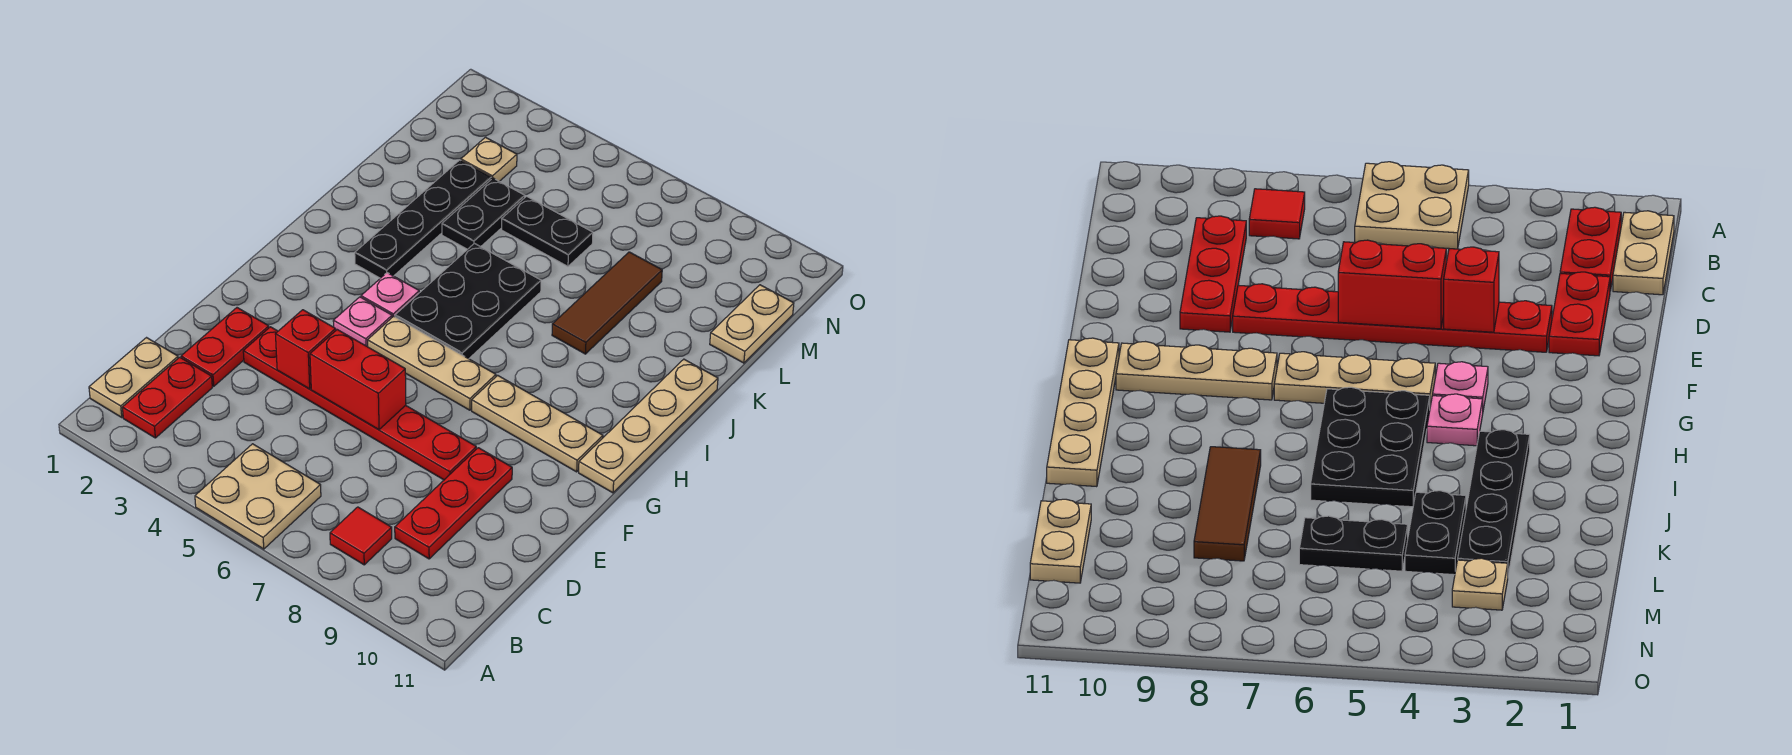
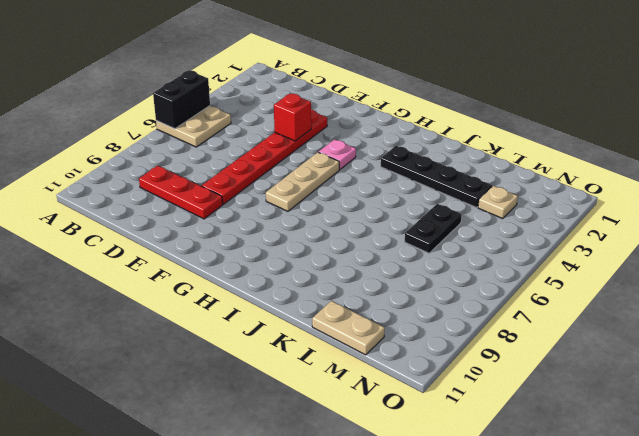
black 1x2 brick [153,71,210,129] -> none
none -> tan 1x2 plate [89,338,178,417]
none -> red 1x2 plate [122,357,212,438]
none -> red 1x1 tile [330,507,392,565]

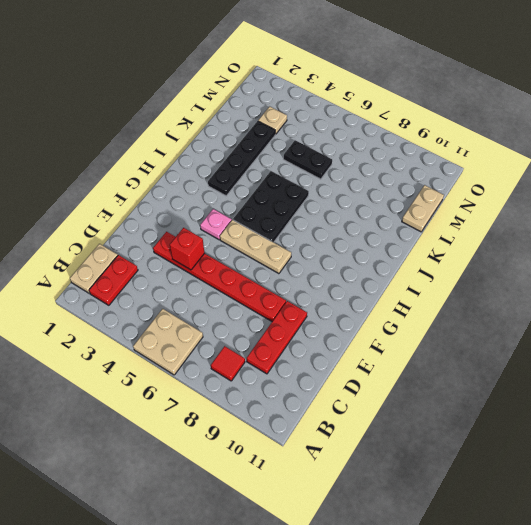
none -> red 1x2 plate [181,308,269,386]
none -> tan 1x3 plate [472,375,603,472]
none -> tan 1x4 plate [579,359,718,493]

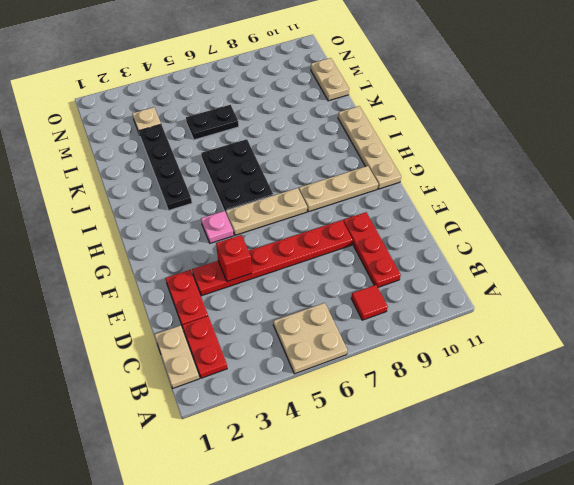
none -> pink 1x1 plate [361,273,419,317]
none -> brown 1x3 tile [552,252,662,354]
none -> black 1x2 plate [442,178,525,249]

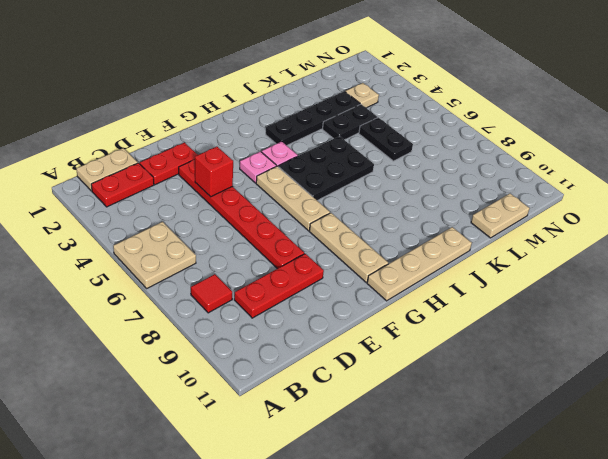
none -> brown 1x3 tile [552,252,662,354]
none -> red 1x2 brick [310,330,406,430]

